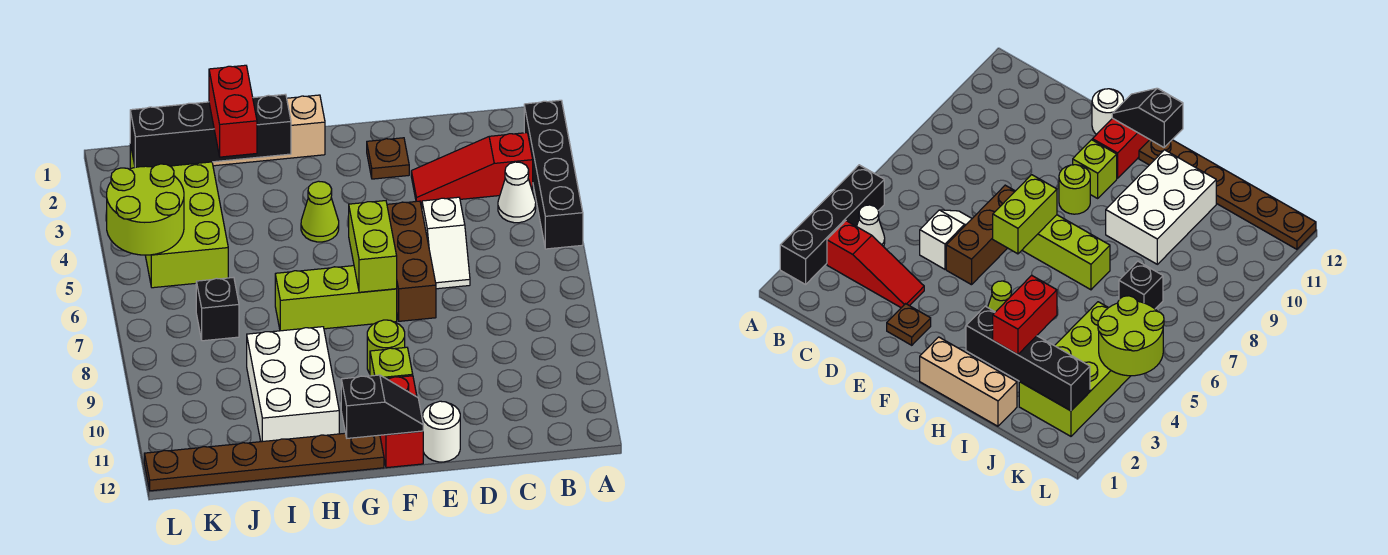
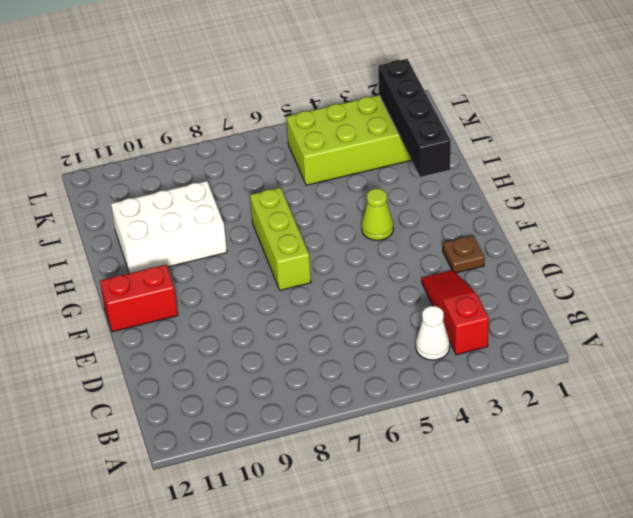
none -> black 1x4 brick [524,100,583,249]
none -> white 1x2 slope [422,197,470,289]
none -> brown 1x3 brick [387,201,436,321]

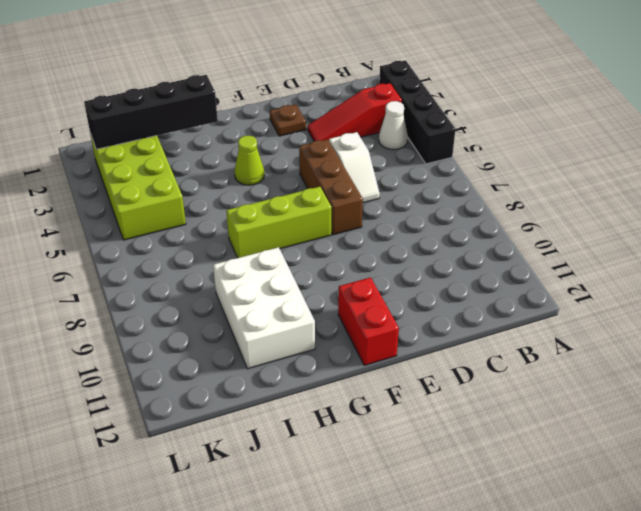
none -> white 1x1 round brick [423,401,460,462]
none -> lime 1x1 round brick [367,320,405,373]
none -> lime 1x1 brick [370,347,413,378]

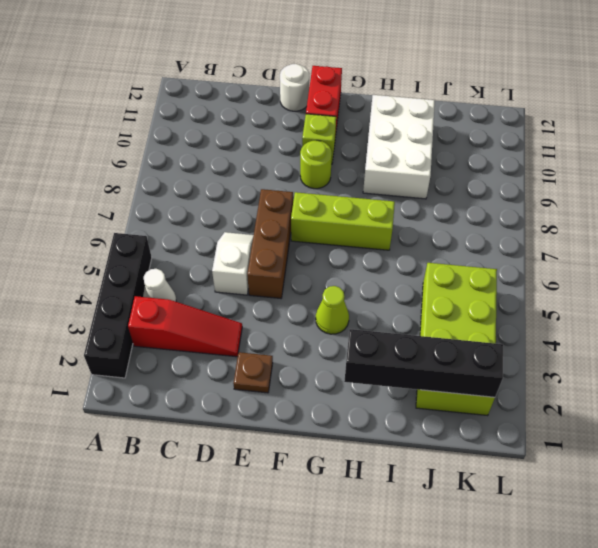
none -> tan 1x3 brick [212,95,325,166]
none -> brown 1x6 plate [144,433,384,491]
none -> black 1x1 brick [196,277,239,341]

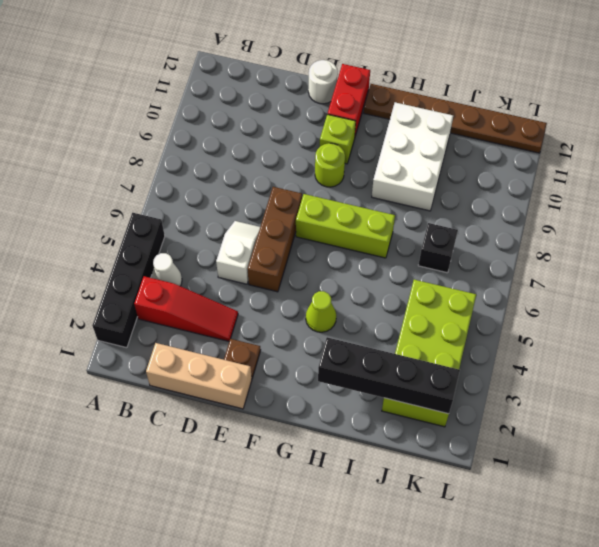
tan 1x3 brick [146,343,252,409] -> tan 1x3 brick moved to [212,95,325,166]
none -> lime 1x2 brick [349,201,397,292]
none -> black 1x2 slope [341,375,423,438]
none -> lime 2x2 round brick [107,164,184,255]

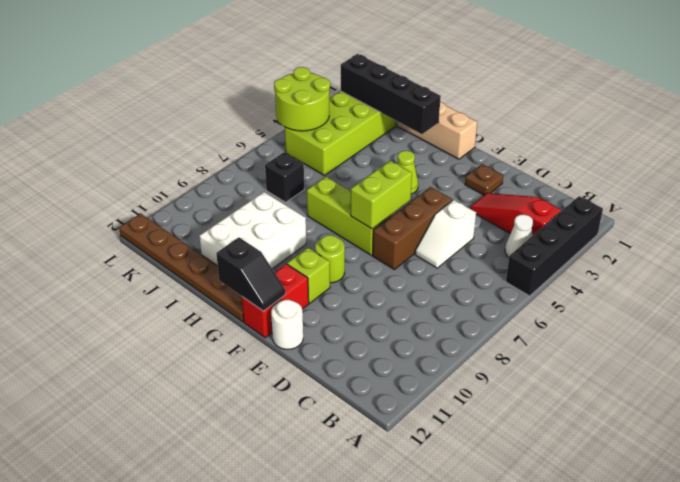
none -> red 1x2 brick [209,65,257,157]

